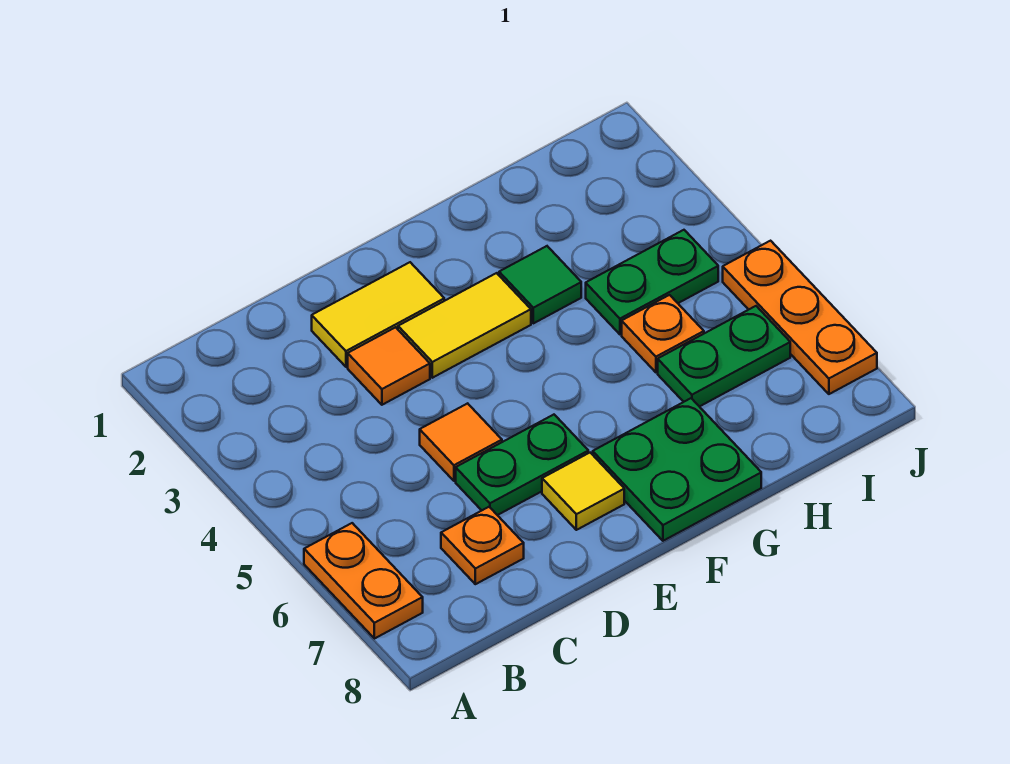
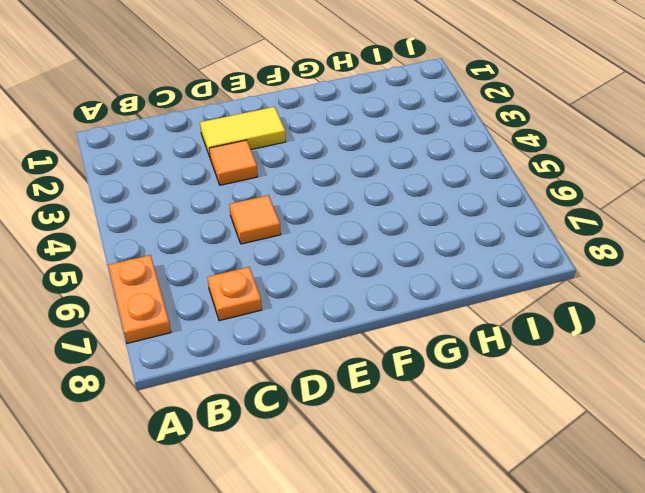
none -> green 1x2 plate [456,415,588,515]
none -> yellow 1x2 tile [398,273,531,378]
none -> yellow 1x1 tile [542,453,624,530]

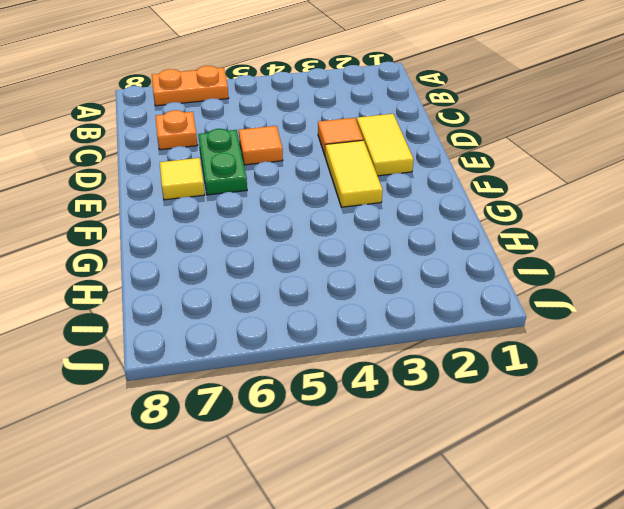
none -> green 2x2 plate [593,398,761,541]
none -> green 1x1 tile [499,246,581,323]
none -> green 1x2 plate [586,230,718,334]

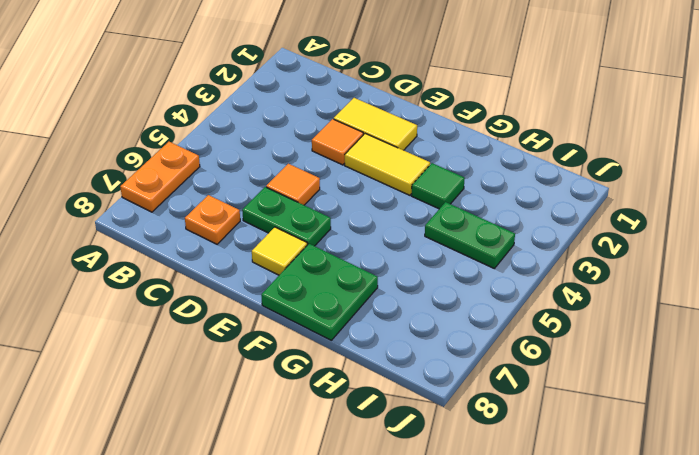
none -> orange 1x1 plate [622,295,704,372]
none -> green 1x2 plate [658,306,790,407]
none -> orange 1x3 plate [723,241,877,394]

